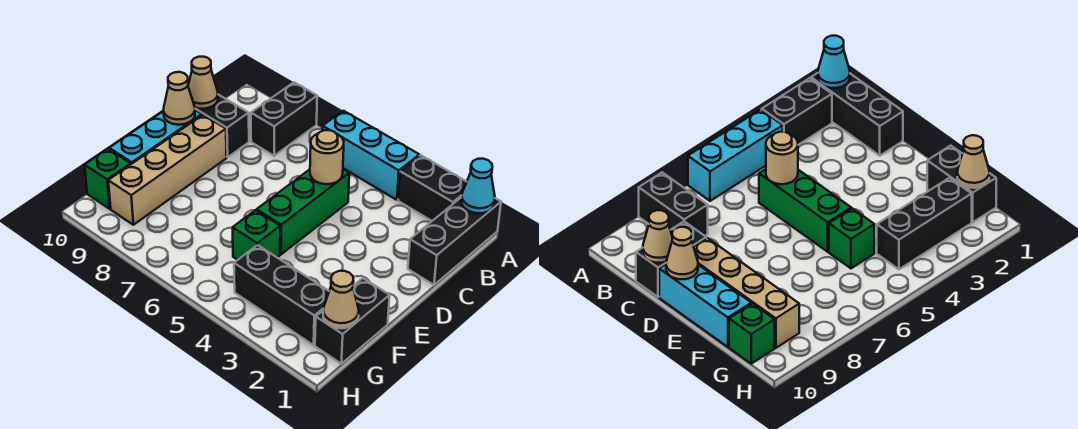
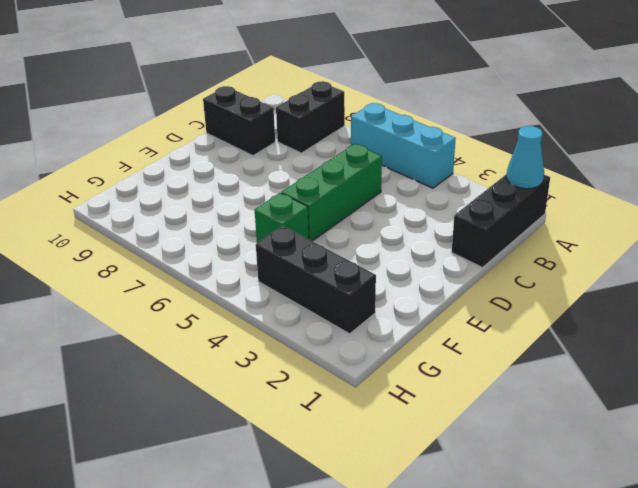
none -> black 1x2 brick [398,155,467,221]
none -> tan 1x4 brick [108,115,227,225]
none -> cyan 1x3 brick [109,110,202,164]

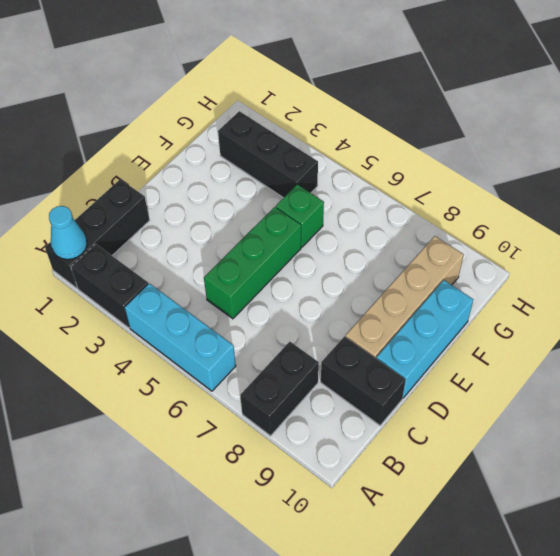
none -> black 1x2 brick [315,278,390,364]
none -> green 1x1 brick [85,149,131,209]
none -> tan 1x1 round brick [310,130,344,184]

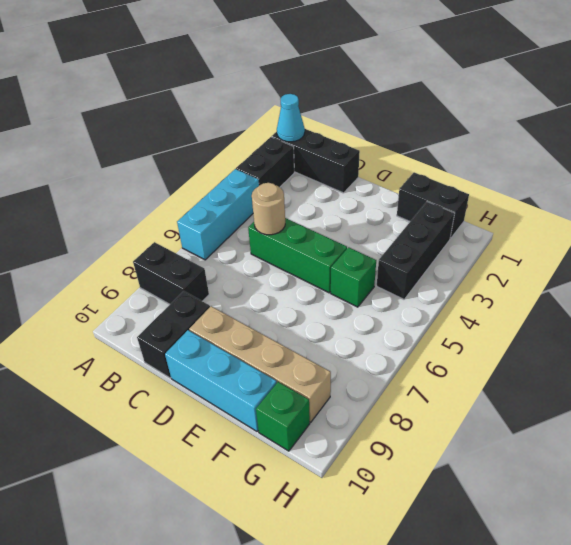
none -> tan 1x1 cone [188,57,218,109]
none -> tan 1x1 cone [164,72,195,125]
none -> tan 1x1 cone [323,271,359,328]

